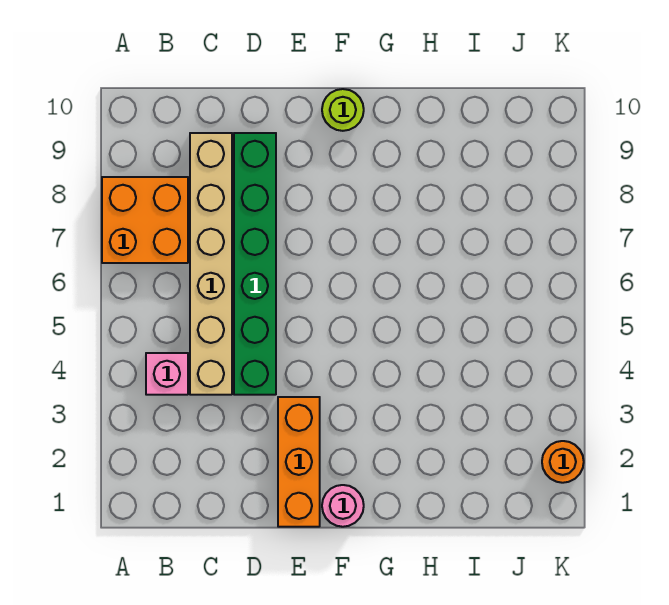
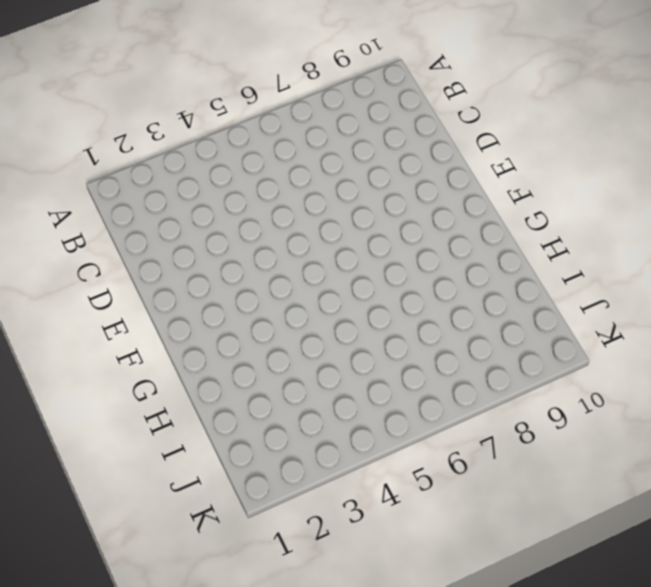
none -> orange 2x2 brick [102,177,188,263]
none -> pink 1x1 brick [146,353,188,395]

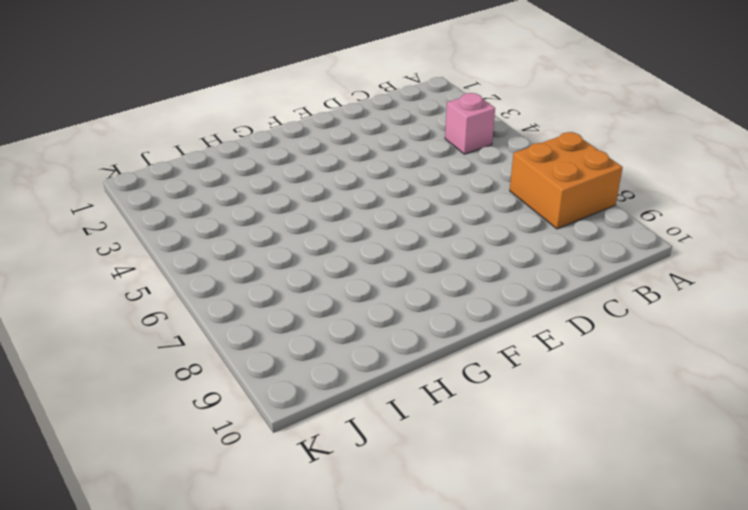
none -> tan 1x6 brick [190,133,232,395]
none -> green 1x6 brick [234,133,276,395]

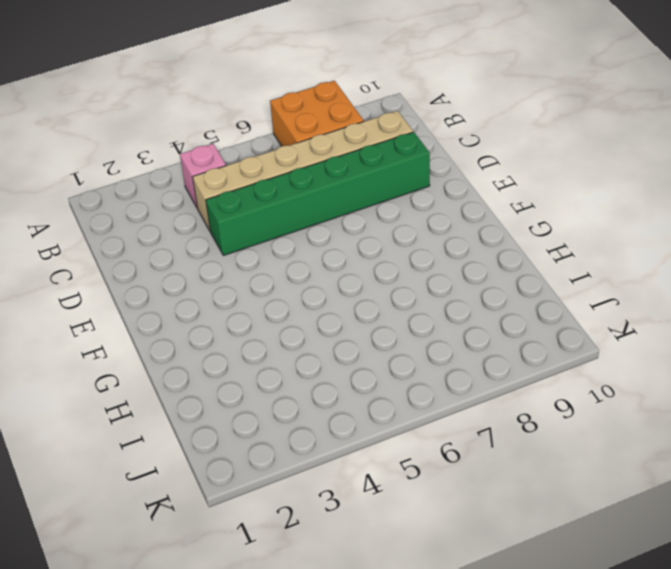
none -> orange 1x3 brick [278,397,320,527]
none -> pink 1x1 round brick [322,485,364,527]

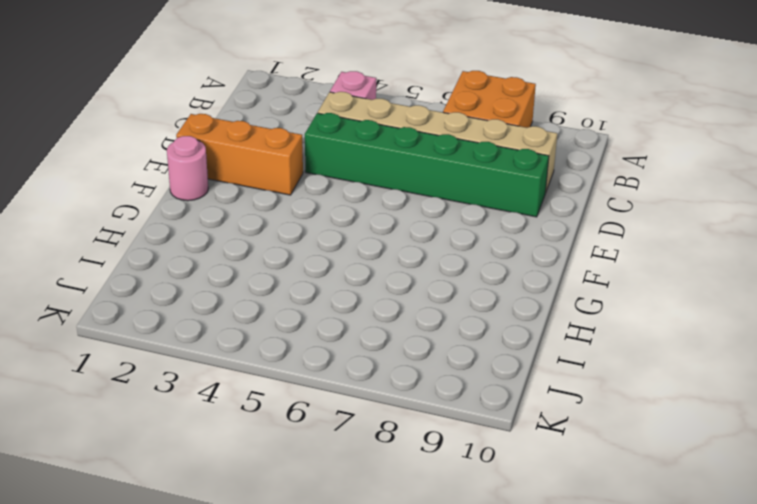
none -> lime 1x1 round brick [322,89,364,131]
none -> orange 1x1 round brick [542,441,584,483]

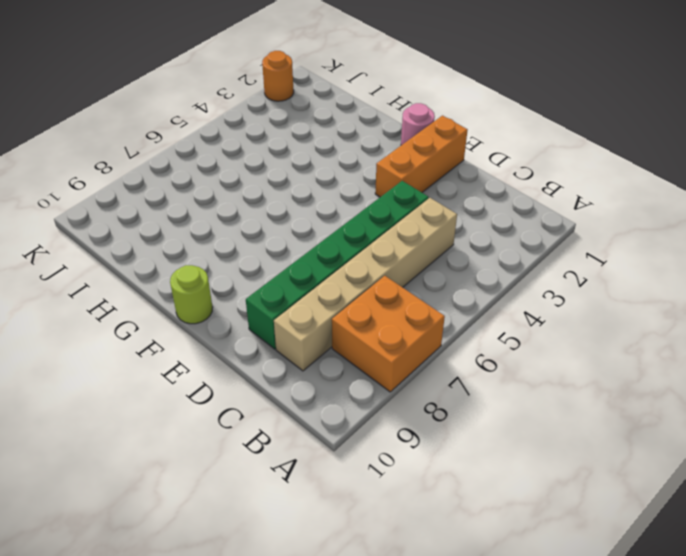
none -> pink 1x1 brick [146,353,188,395]

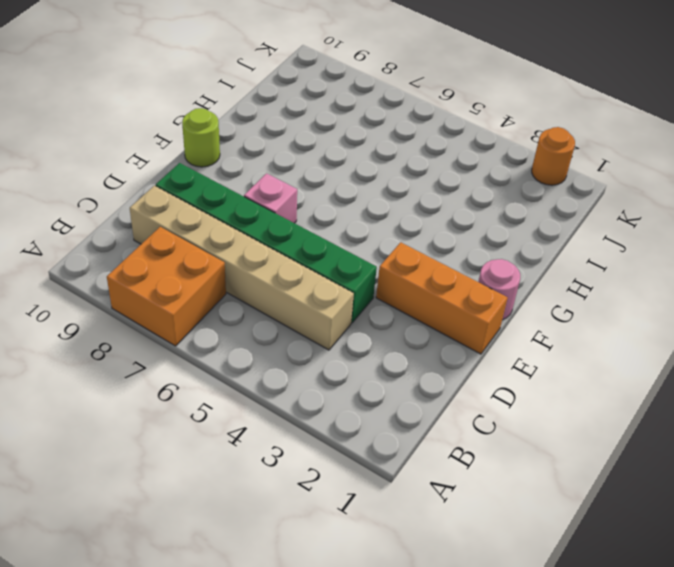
pink 1x1 brick [244,173,297,223] -> pink 1x1 brick moved to [146,353,188,395]

